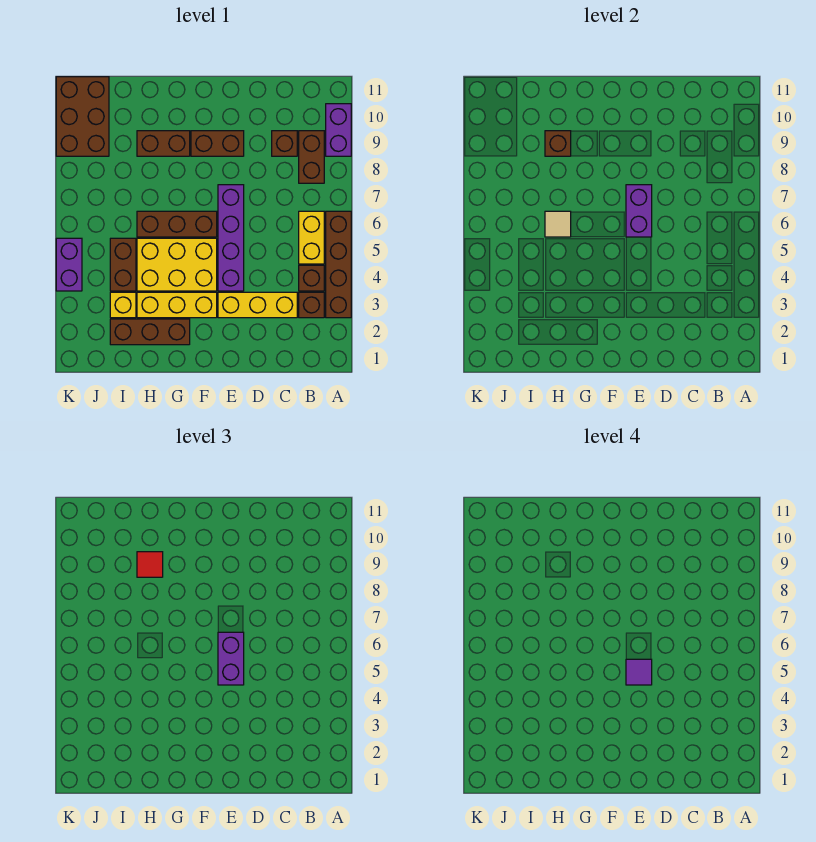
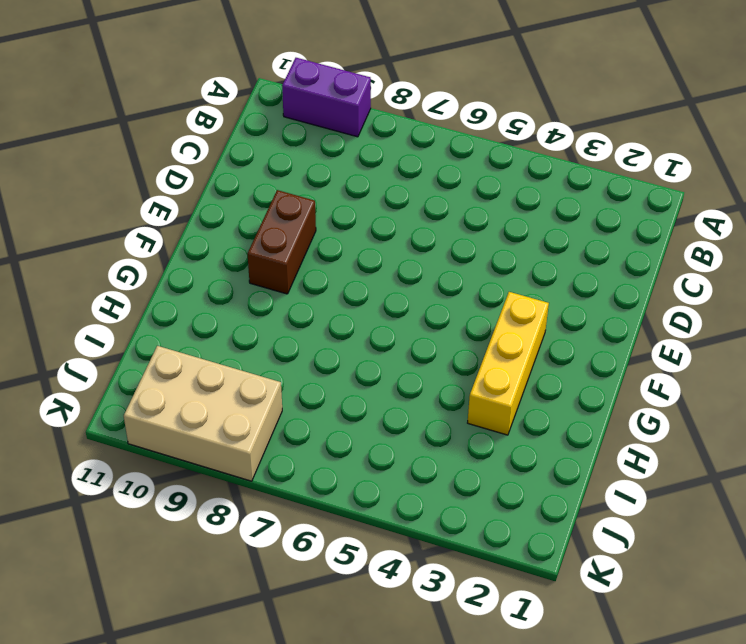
tan 2x3 brick [124,346,282,481] -> brown 2x3 brick [56,77,109,156]
none -> brown 1x4 brick [326,211,351,318]
none -> brown 1x1 brick [299,292,324,318]
none -> brown 1x1 brick [299,265,324,291]

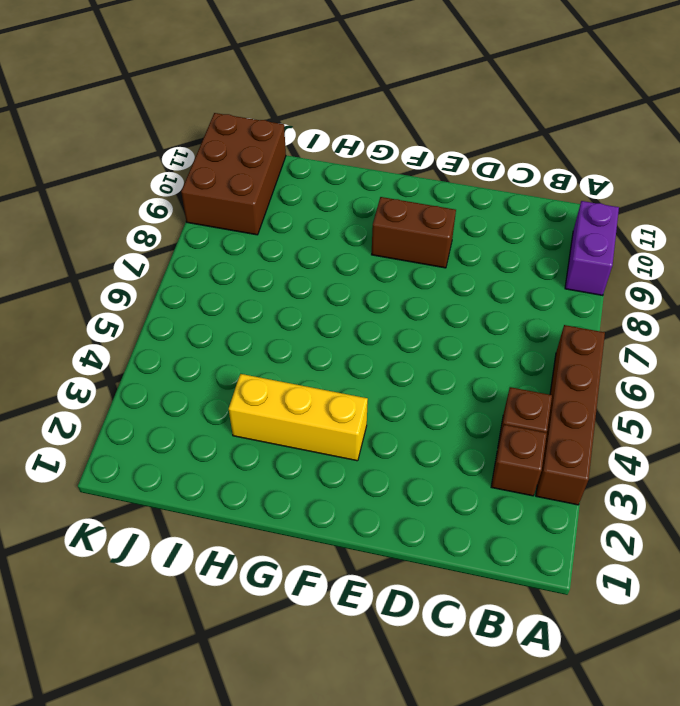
none -> yellow 1x2 brick [299,211,324,264]
none -> brown 1x2 brick [299,131,324,183]
none -> yellow 1x3 brick [218,292,297,318]

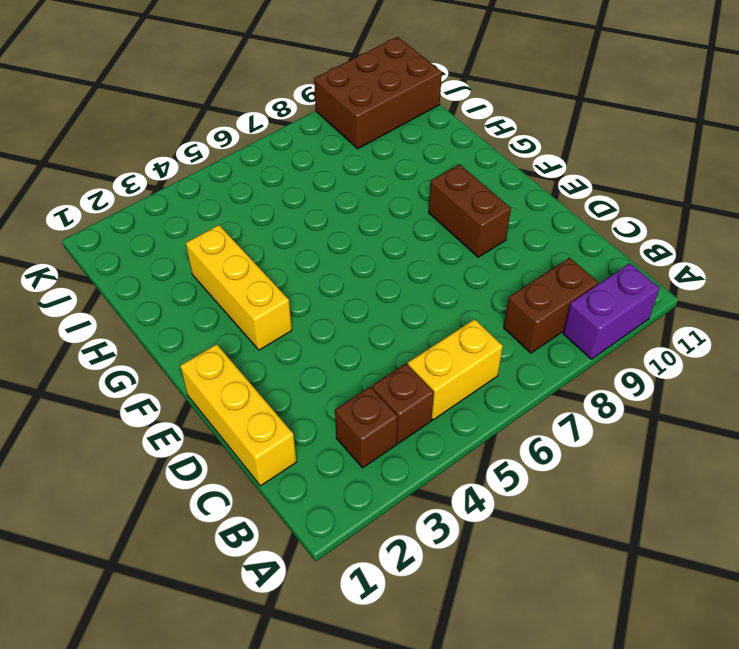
yellow 1x3 brick [180,344,296,486] -> yellow 1x3 brick moved to [218,292,297,318]
none -> brown 1x4 brick [326,211,351,318]
none -> brown 1x1 brick [272,131,297,156]
none -> purple 1x4 brick [218,185,244,291]

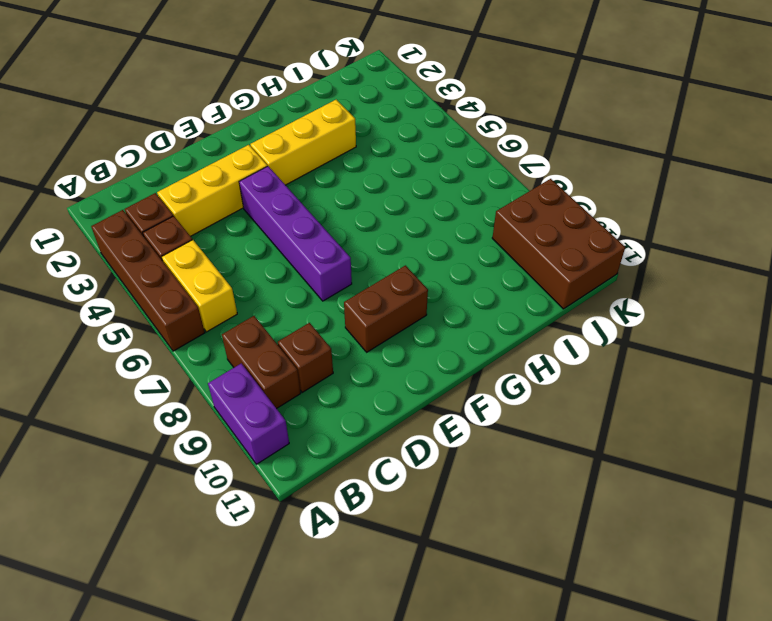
none -> yellow 2x3 brick [137,238,217,291]
none -> brown 1x3 brick [137,211,217,237]
none -> brown 1x3 brick [110,319,190,345]

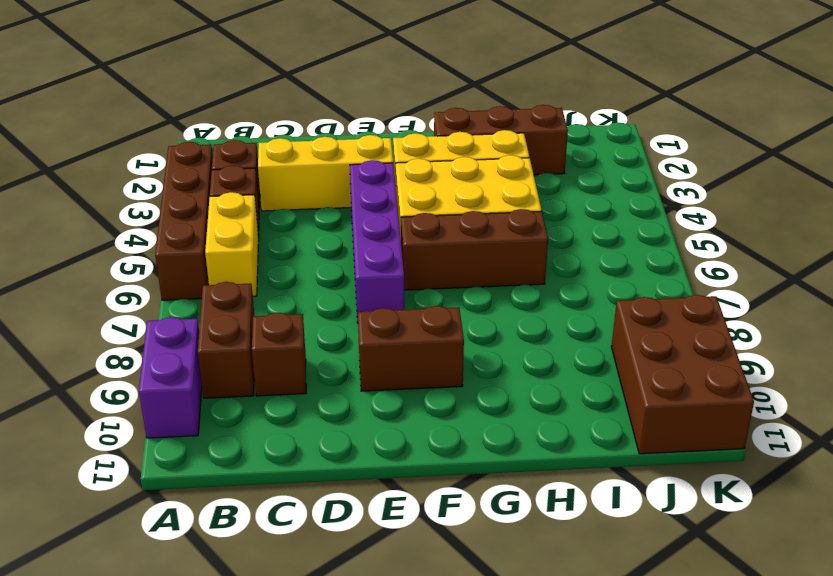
none -> brown 1x2 brick [137,131,190,156]
none -> yellow 1x1 brick [110,292,136,318]
none -> brown 1x2 brick [110,238,136,291]

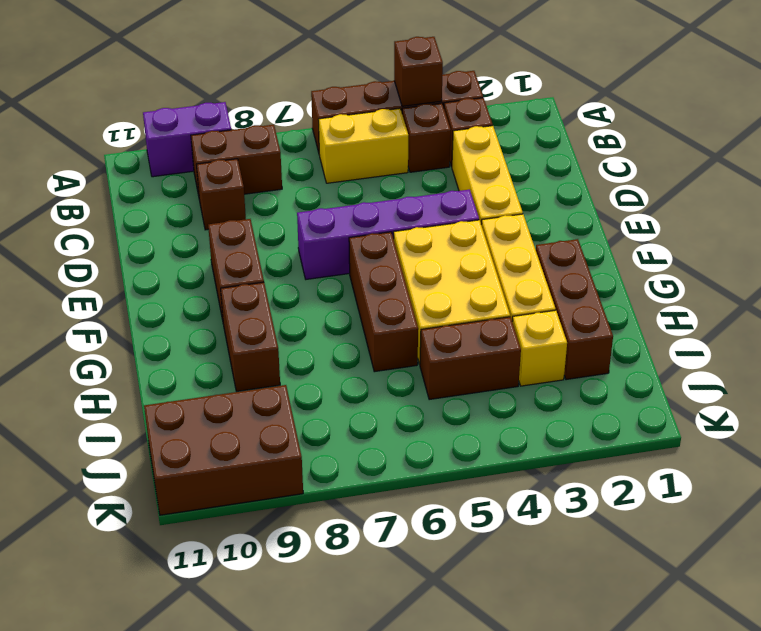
brown 1x1 brick [394,37,443,106] -> brown 1x1 brick moved to [545,131,571,156]
none -> purple 1x2 brick [56,238,82,291]
none -> purple 1x2 brick [626,185,652,237]
none -> tan 1x1 tile [545,211,571,237]

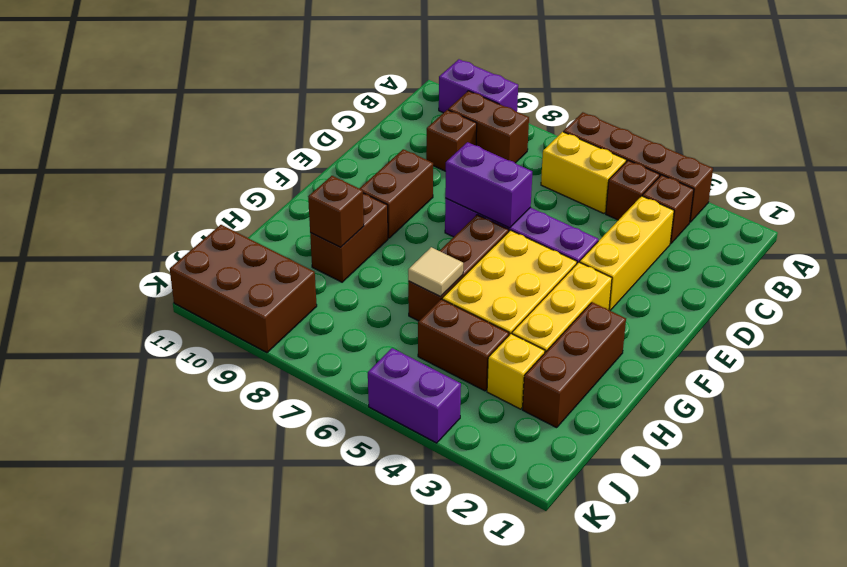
none -> purple 1x2 brick [218,632,244,685]
none -> red 1x1 tile [137,552,163,577]
none -> purple 1x1 tile [626,659,652,685]

